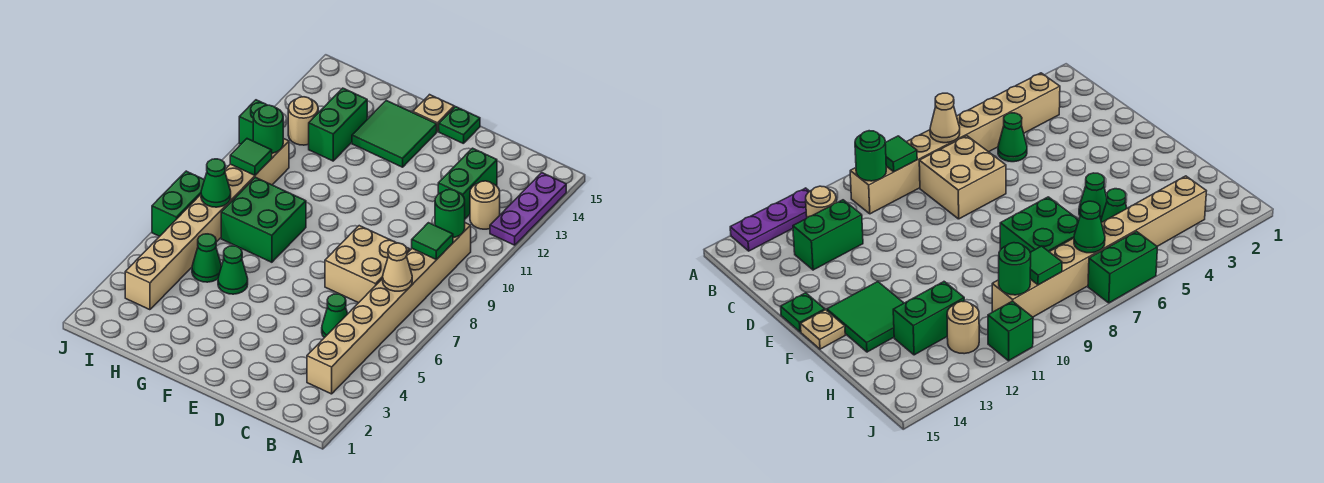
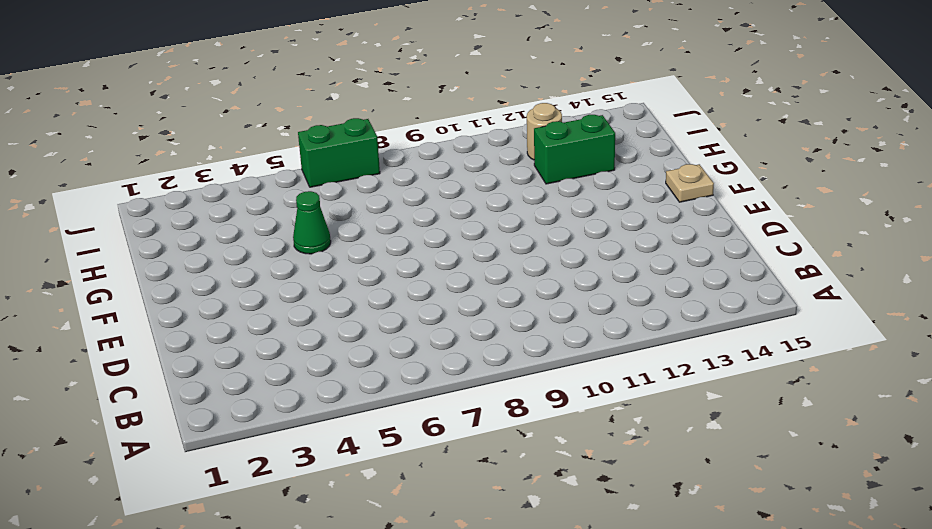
none -> purple 1x3 plate [490,173,566,245]
none -> tan 1x8 brick [307,223,471,394]
none -> tan 1x1 round brick [470,181,500,229]

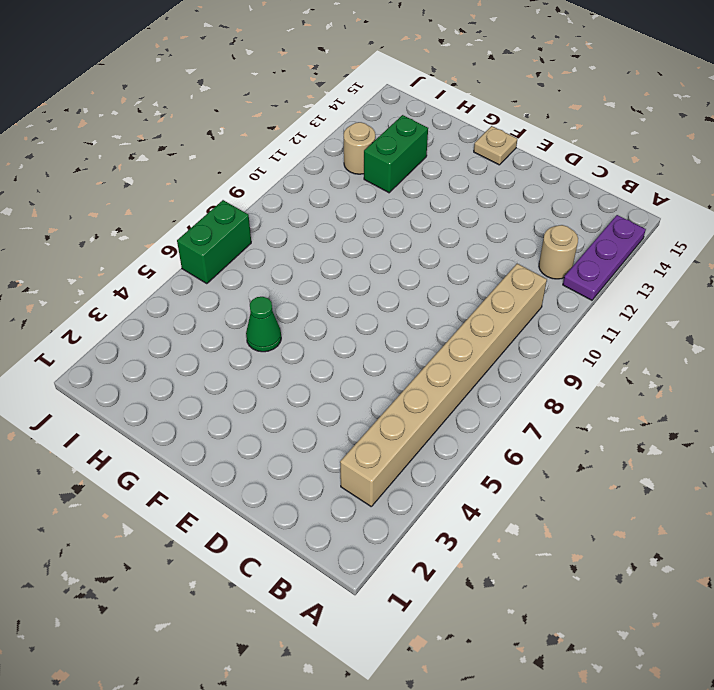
none -> green 1x1 cone [322,294,348,338]
none -> tan 2x2 brick [325,226,410,303]
none -> green 1x2 brick [438,148,497,219]

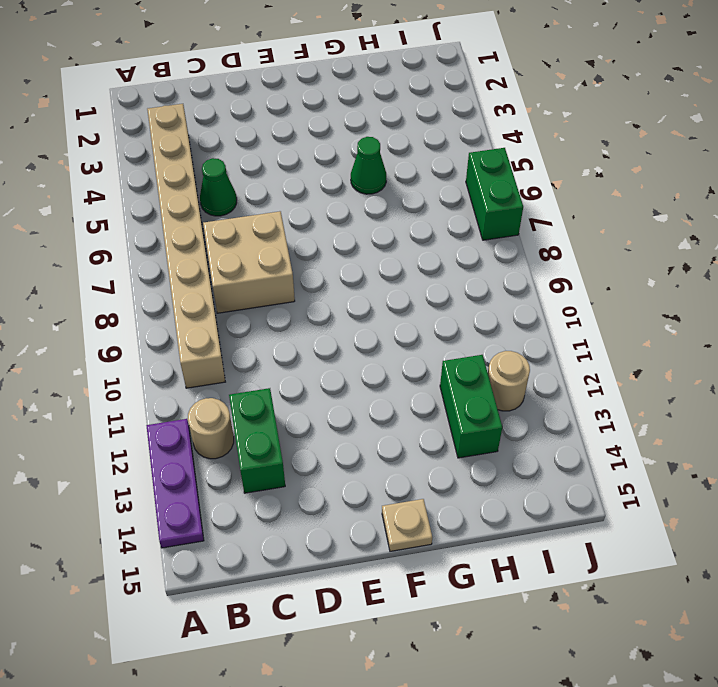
none -> green 1x1 plate [439,107,480,144]
none -> green 2x2 tile [352,100,437,167]
none -> green 2x2 brick [221,177,306,262]

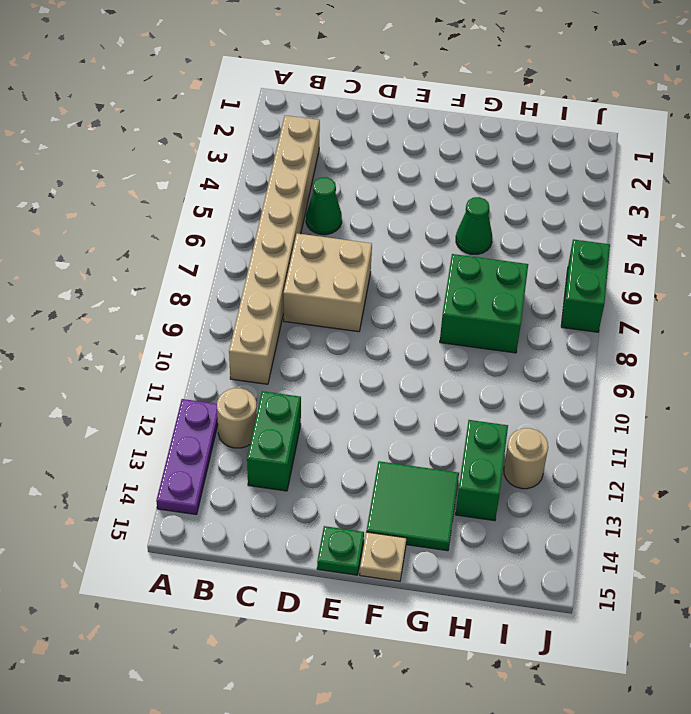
none -> green 1x1 cone [192,234,222,282]
none -> tan 1x8 brick [125,138,289,310]
none -> green 1x1 brick [239,100,267,144]

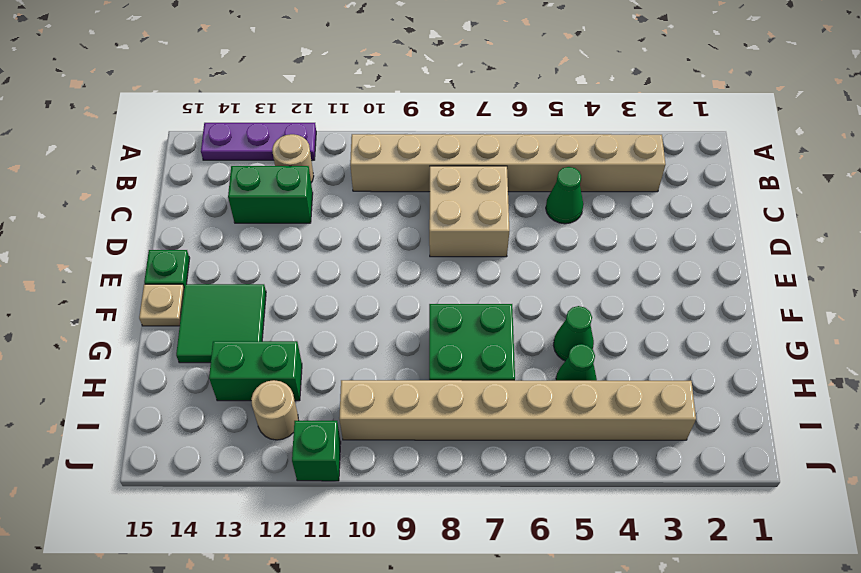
none -> green 1x2 brick [152,171,204,236]
none -> tan 1x1 cone [383,243,412,291]
none -> green 1x1 tile [412,223,453,260]

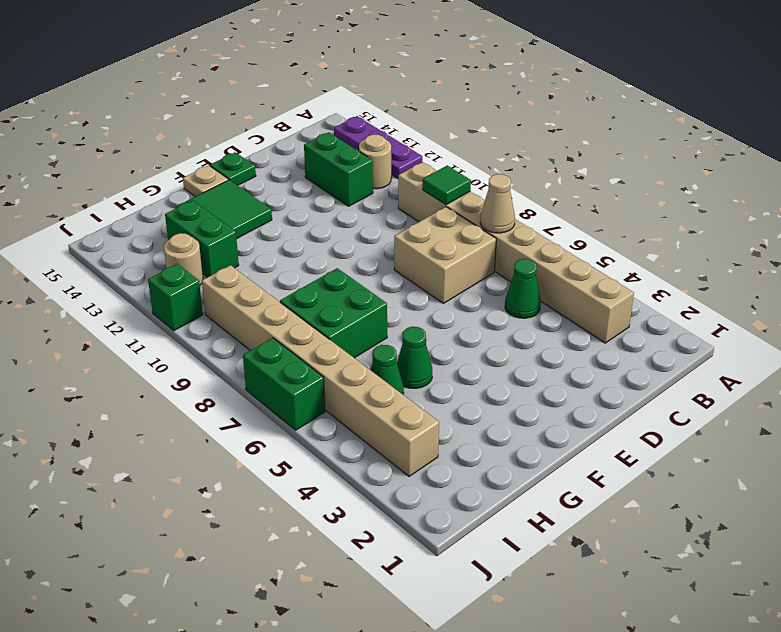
none -> green 1x1 round brick [435,190,465,238]
none -> green 1x1 cone [201,159,231,207]
none -> green 1x1 tile [230,139,272,175]

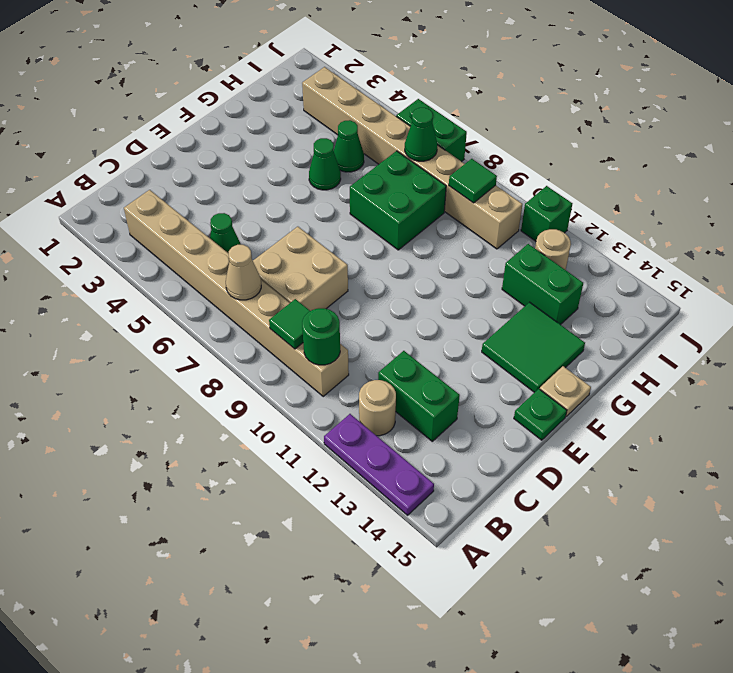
none -> green 1x1 round brick [253,105,283,153]

